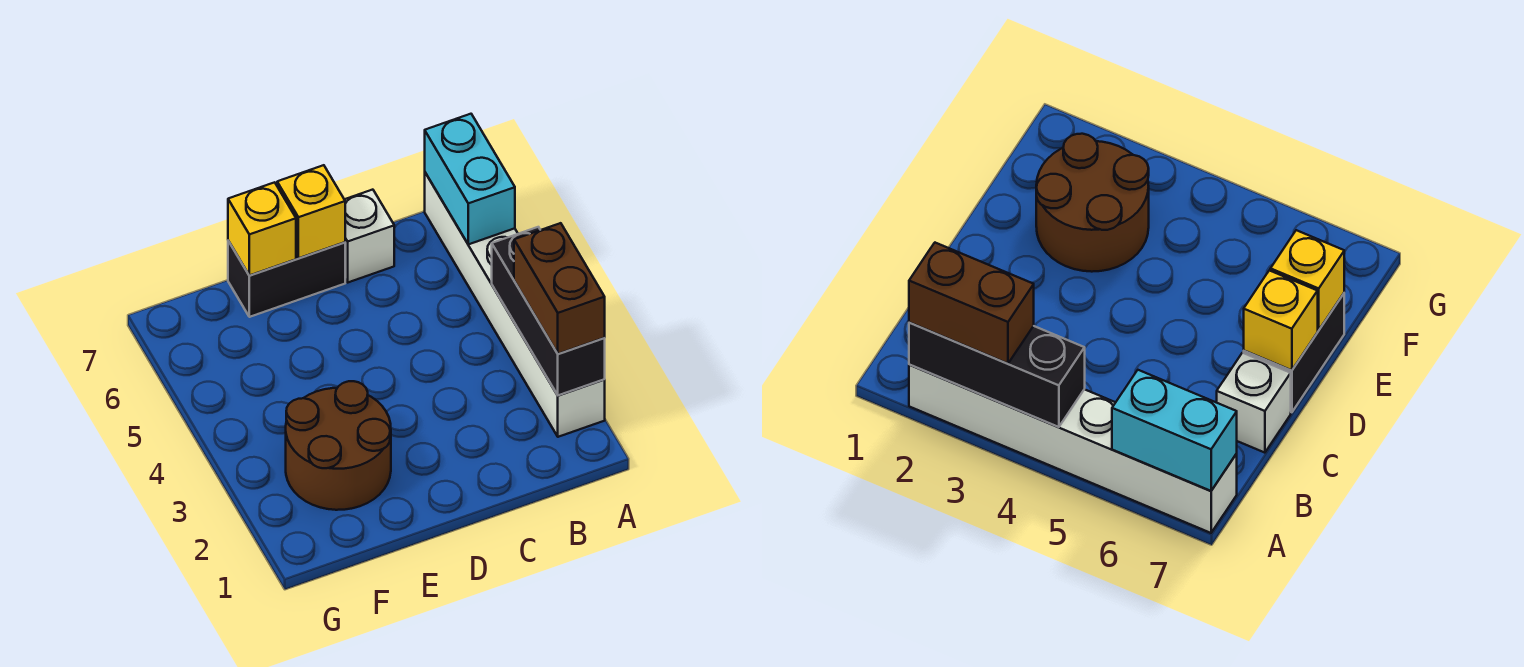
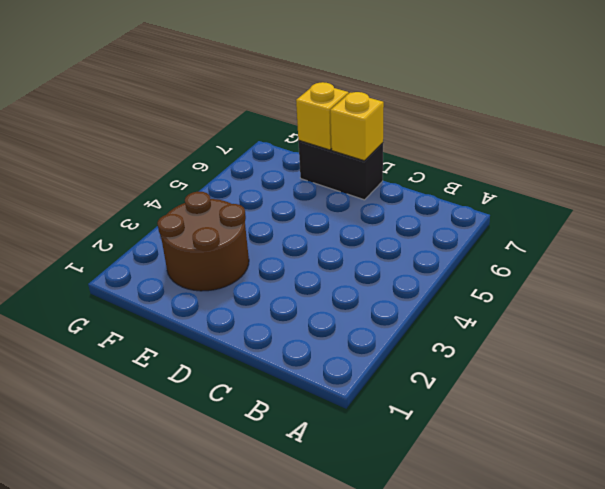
none -> white 1x6 brick [425,173,605,437]
none -> white 1x1 brick [344,190,394,282]

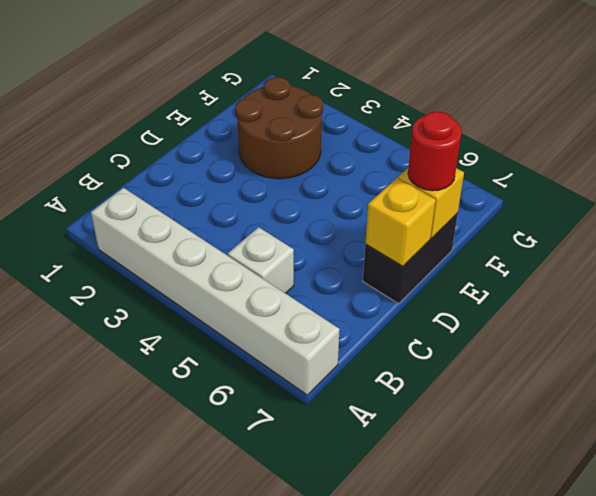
white 1x1 brick [228,227,294,293] -> white 1x1 brick moved to [344,190,394,282]
red 1x1 round brick [408,112,462,191] -> none
none -> black 1x3 brick [492,227,605,395]
none -> cyan 1x2 brick [425,114,515,244]

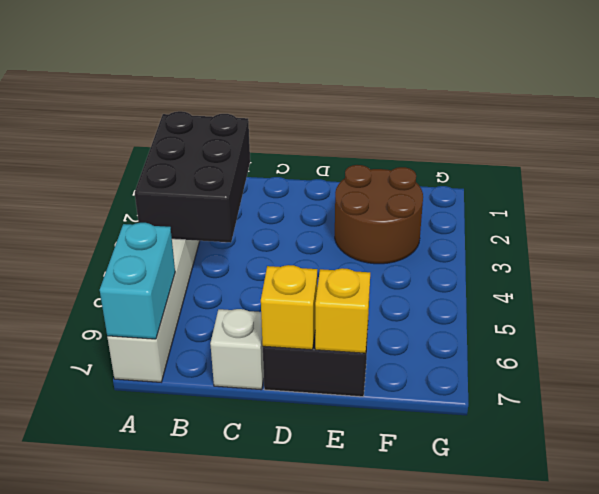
black 2x3 brick [135,111,250,243] -> black 1x3 brick [492,227,605,395]
none -> brown 1x2 brick [514,223,605,354]

